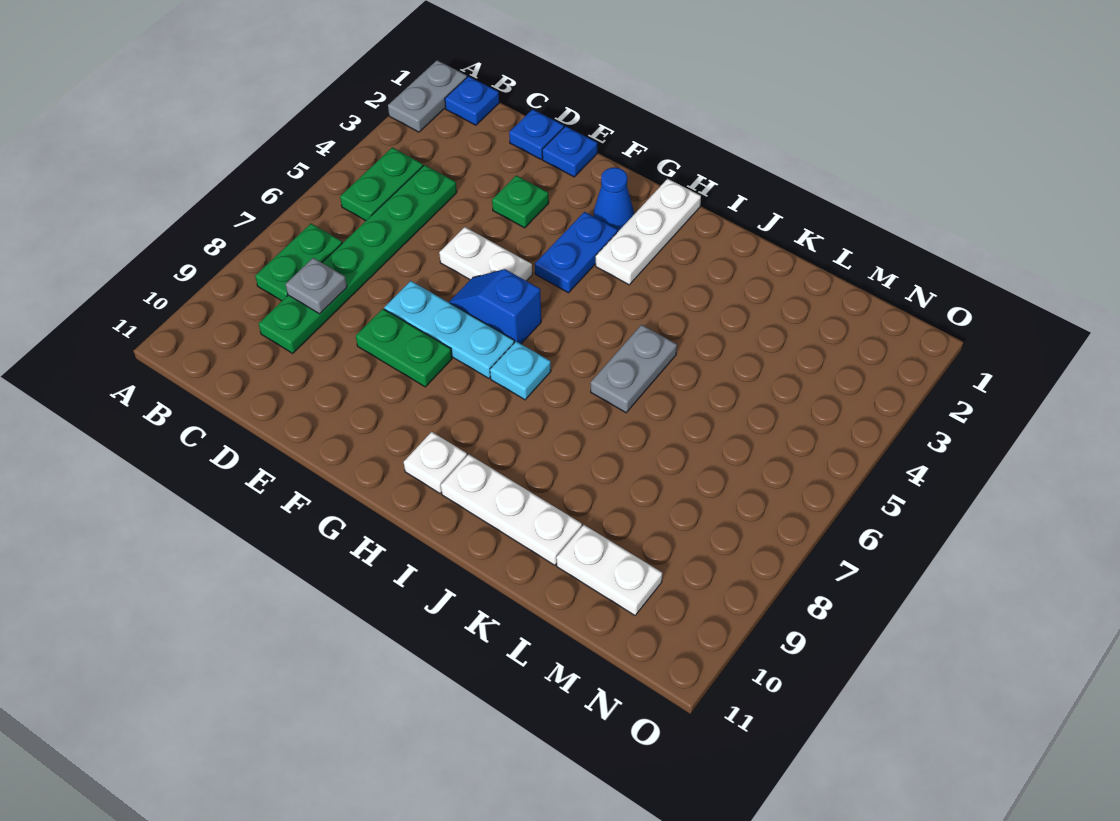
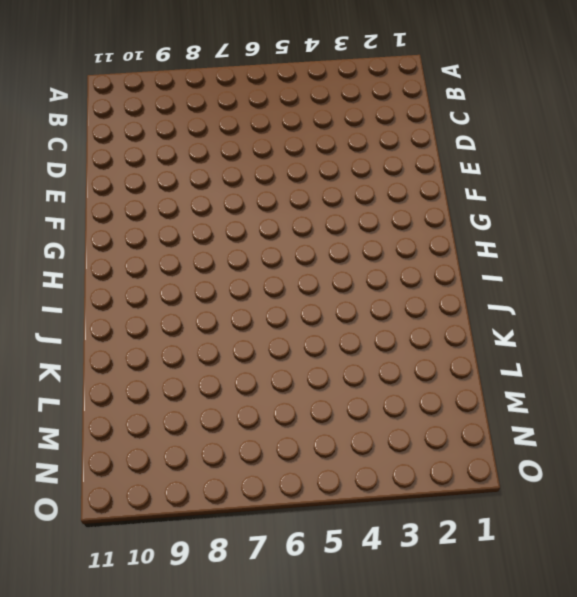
none -> grey 1x2 plate [388,60,467,132]
none -> blue 1x1 plate [445,76,499,125]
none -> green 1x2 plate [340,147,423,221]

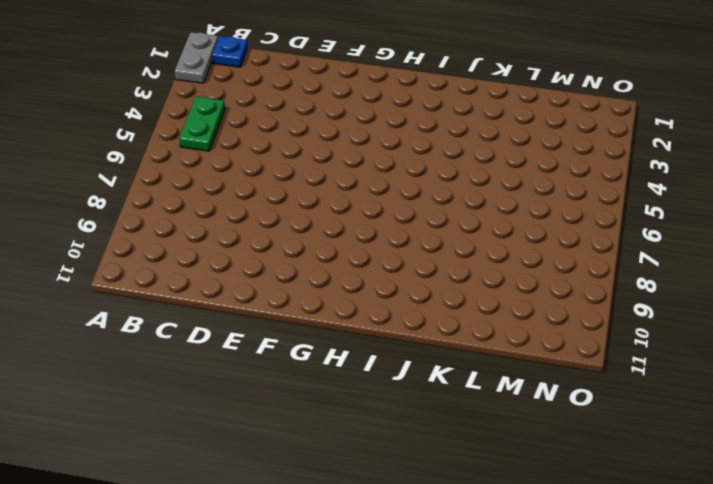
none -> green 1x2 plate [255,224,342,301]
none -> green 1x6 plate [259,165,457,353]
none -> blue 1x1 plate [509,109,564,159]

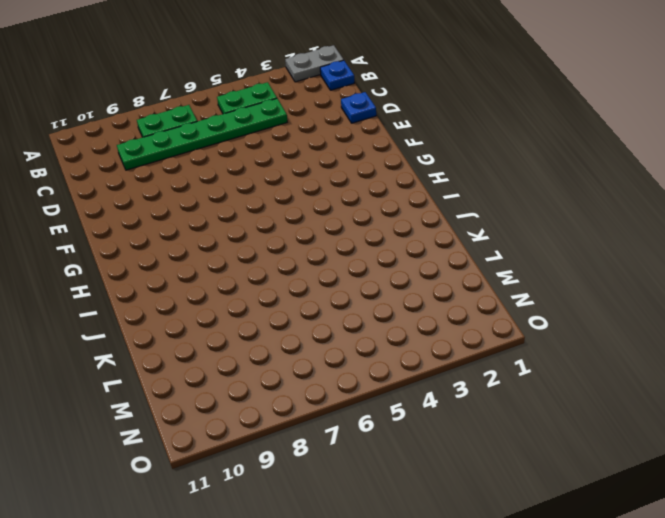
none -> blue 1x1 plate [542,126,597,177]
none -> green 1x1 plate [492,175,549,228]
none -> white 1x2 plate [439,227,532,281]

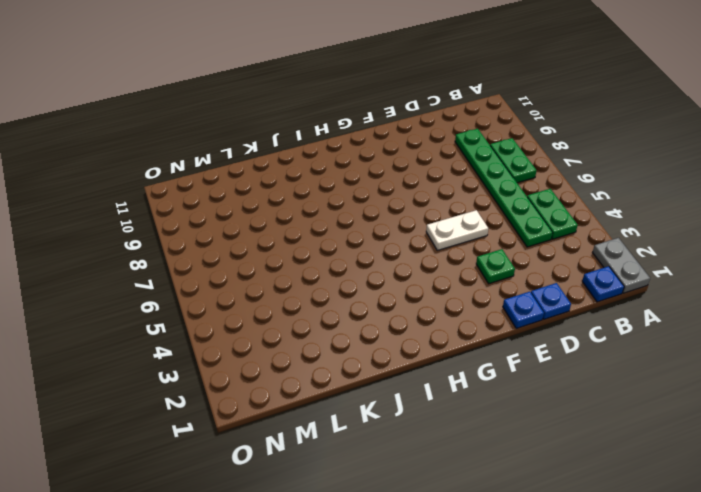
none -> cyan 1x3 plate [384,281,514,378]
none -> green 1x2 plate [356,309,452,387]
none -> blue 1x2 slope [449,269,541,344]

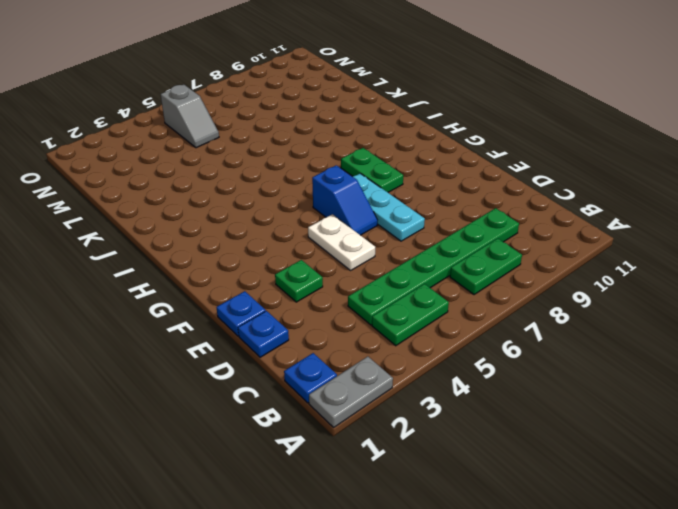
green 1x2 plate [341,148,403,192] -> green 1x2 plate moved to [356,309,452,387]
grey 1x2 slope [161,85,219,148] -> none
none -> blue 1x1 cone [594,168,634,231]
none -> blue 1x2 plate [535,212,618,293]
none -> white 1x3 plate [596,179,701,285]

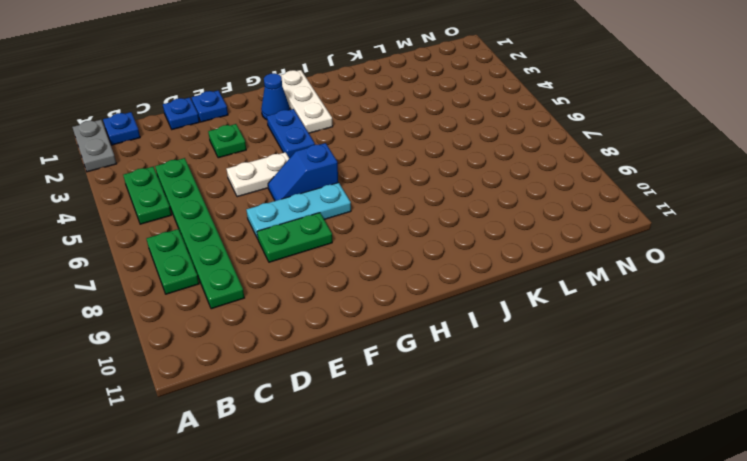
none -> cyan 1x1 plate [490,341,551,400]
none -> white 1x1 plate [404,432,467,493]
none -> white 1x3 plate [441,454,582,565]

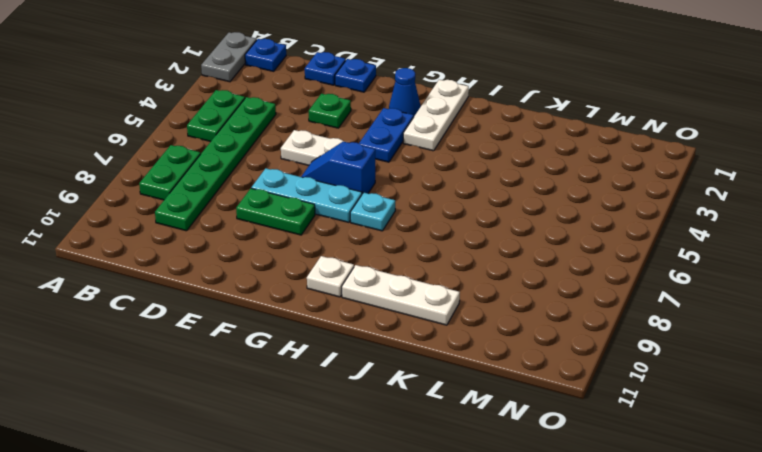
none -> grey 1x2 plate [591,325,677,413]
none -> white 1x2 plate [556,525,662,615]
none -> grey 1x1 plate [285,258,347,314]

